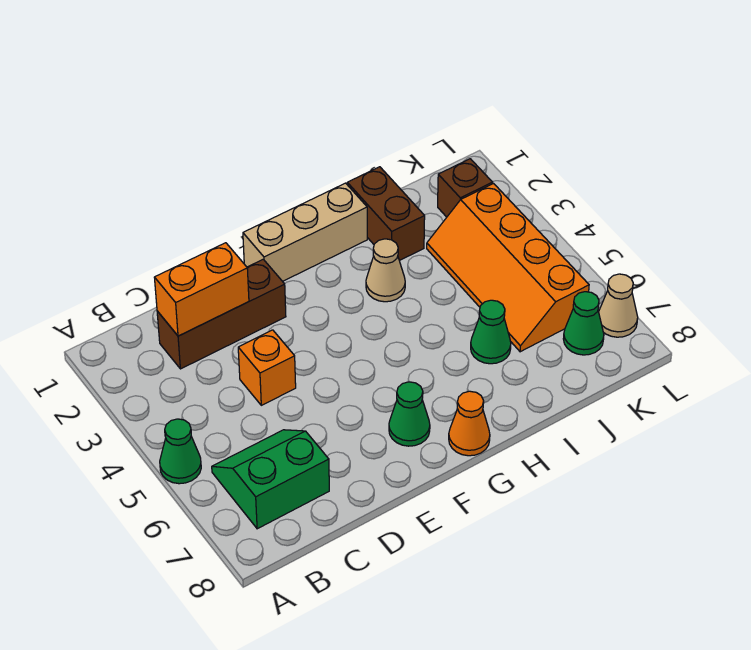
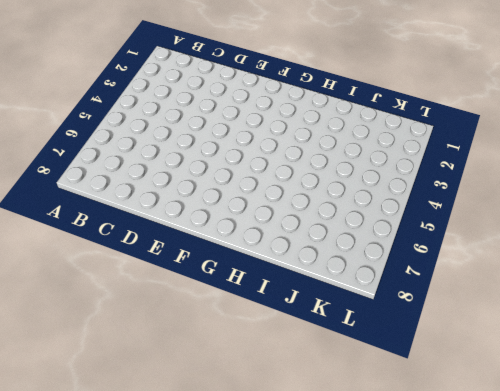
none -> green 1x1 cone [160,419,201,484]
none -> green 2x2 slope [212,430,329,529]
none -> brown 1x3 brick [157,259,286,369]

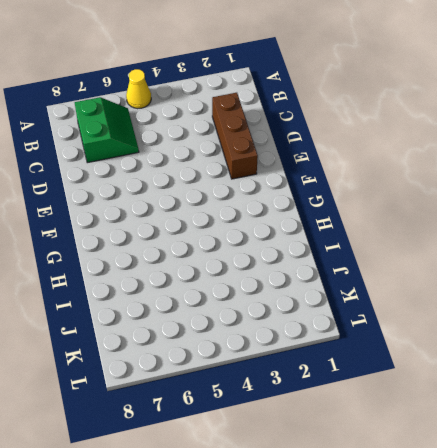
yellow 1x1 cone [126,69,151,109] -> green 1x1 cone [160,419,201,484]
none -> orange 1x1 brick [238,330,296,405]
none -> tan 1x3 brick [243,183,367,281]
none -> green 1x1 cone [389,382,430,446]

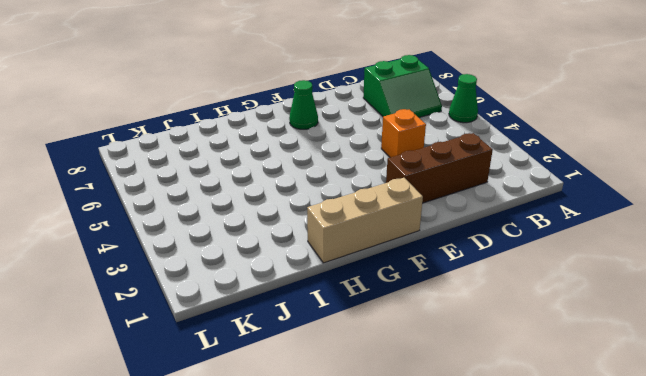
none -> orange 1x1 cone [449,391,490,456]
none -> tan 1x1 cone [366,239,405,302]
none -> brown 1x2 brick [347,167,425,261]

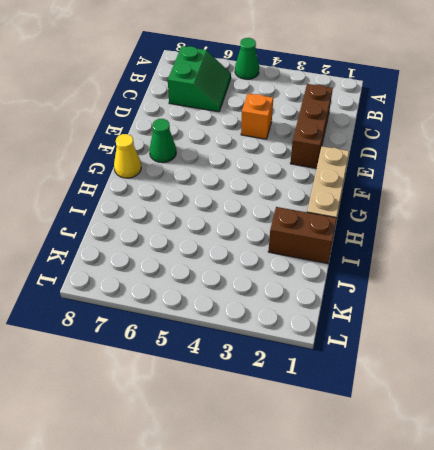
yellow 1x1 cone [114,134,141,178] -> orange 1x1 cone [449,391,490,456]
none -> tan 1x1 cone [366,239,405,302]
none -> green 1x1 cone [471,300,511,364]
none -> orange 2x4 slope [427,184,589,352]

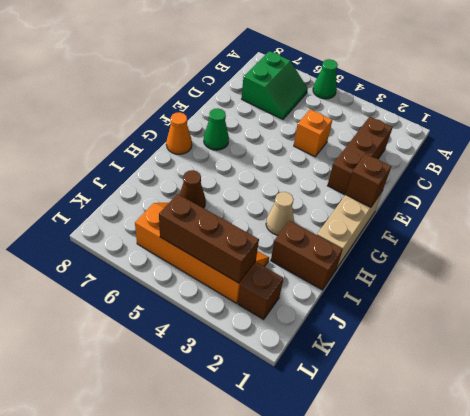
brown 1x1 brick [346,154,391,207] -> none
brown 1x1 cone [179,170,206,208] -> green 1x1 cone [471,300,511,364]
brown 1x3 brick [159,194,259,283] -> none
none -> green 1x1 cone [563,292,604,355]
none -> tan 1x1 cone [599,274,638,337]
none -> orange 1x2 brick [154,243,249,336]

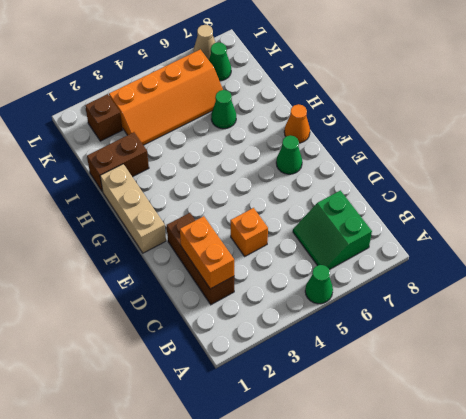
none -> tan 1x1 cone [366,239,405,302]

